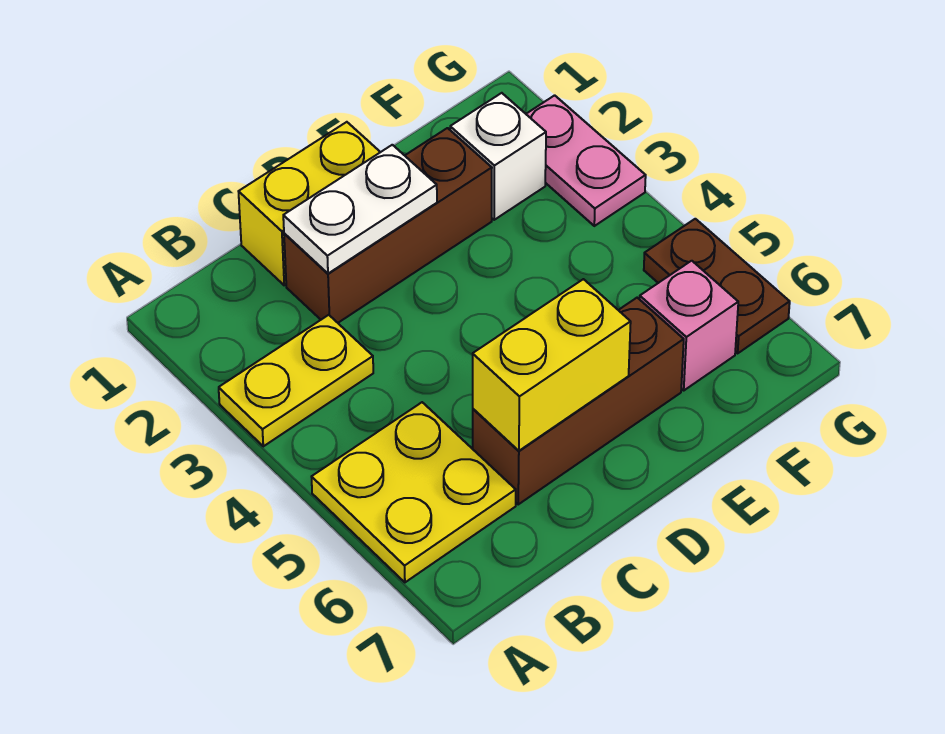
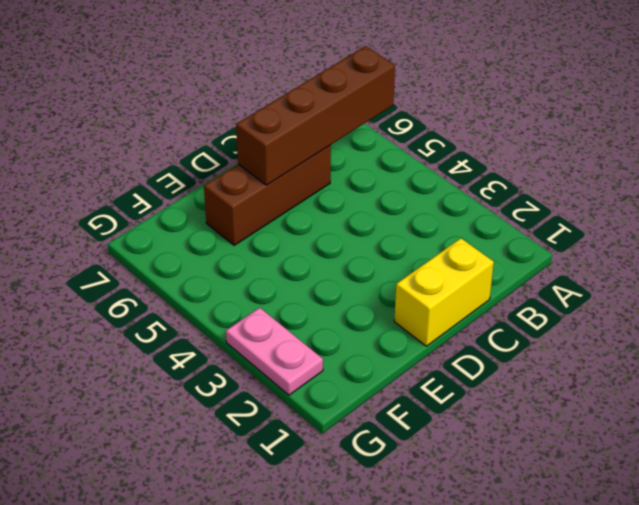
brown 1x4 brick [236,46,395,185] -> yellow 1x2 brick [473,279,631,451]
none -> yellow 1x2 plate [219,315,373,446]
none -> yellow 2x2 plate [312,402,516,582]

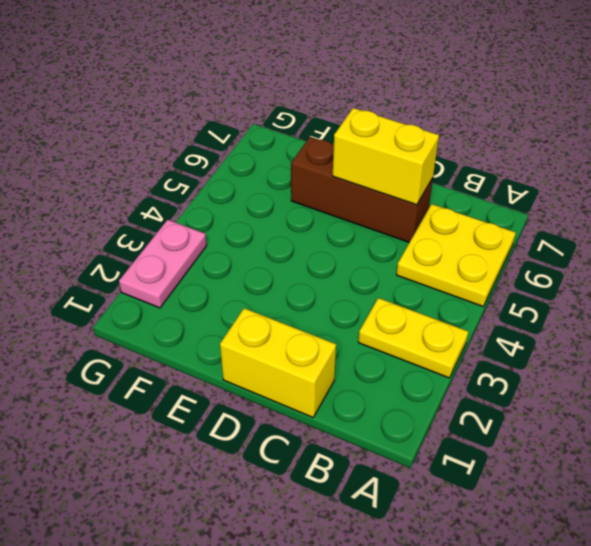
none -> brown 1x3 brick [284,128,492,323]
none -> white 1x1 brick [450,93,546,220]

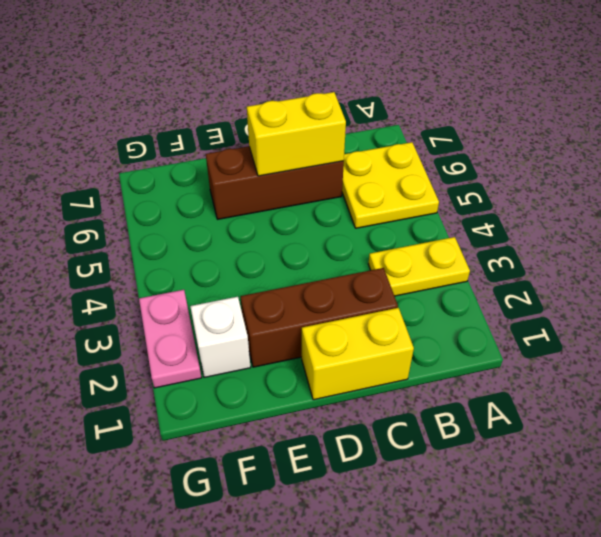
none -> pink 1x1 brick [640,261,738,390]
none -> brown 1x2 plate [644,219,790,353]

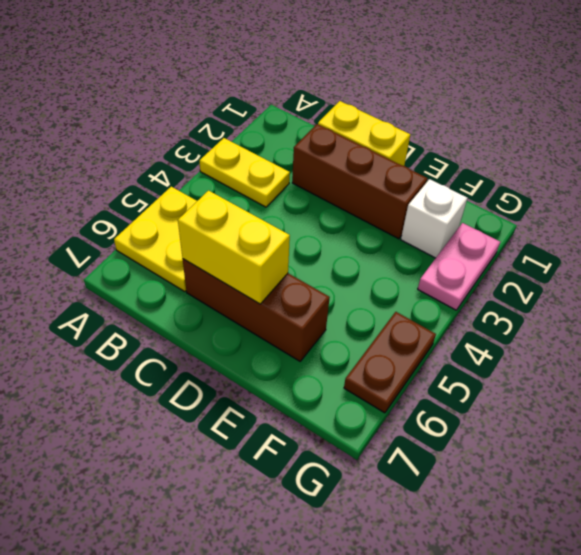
none -> pink 1x1 brick [640,261,738,390]
none -> white 1x2 plate [283,145,437,274]

